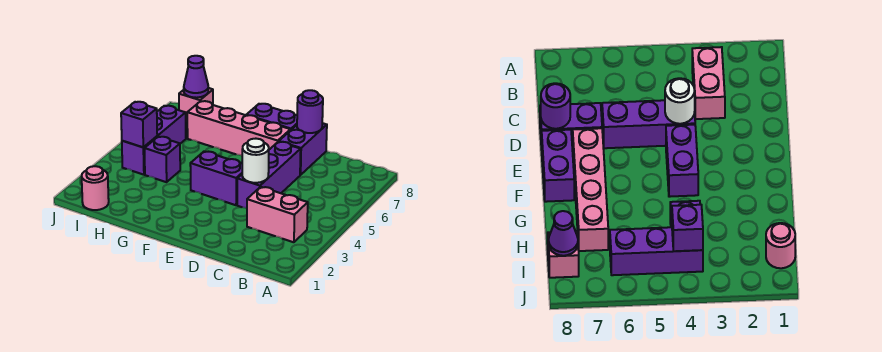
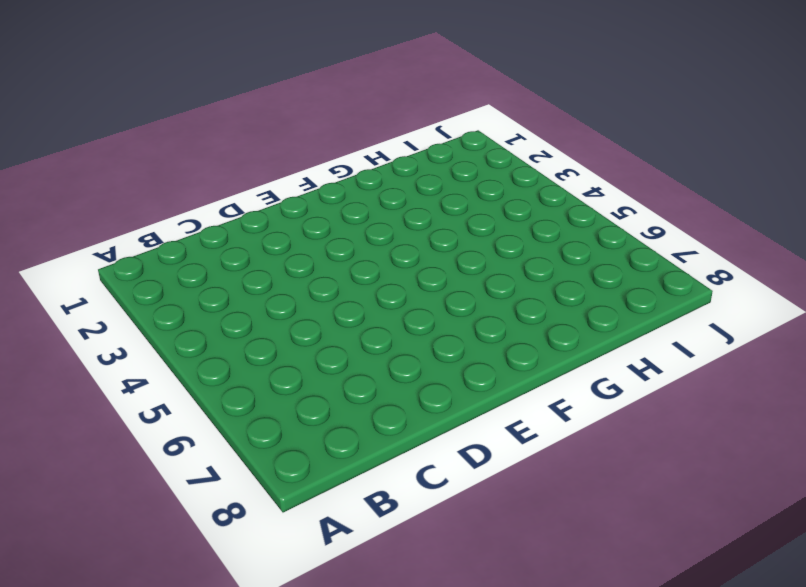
none -> pink 1x2 brick [247,187,308,242]
none -> purple 1x3 brick [237,142,301,208]
none -> purple 1x2 brick [279,123,327,175]

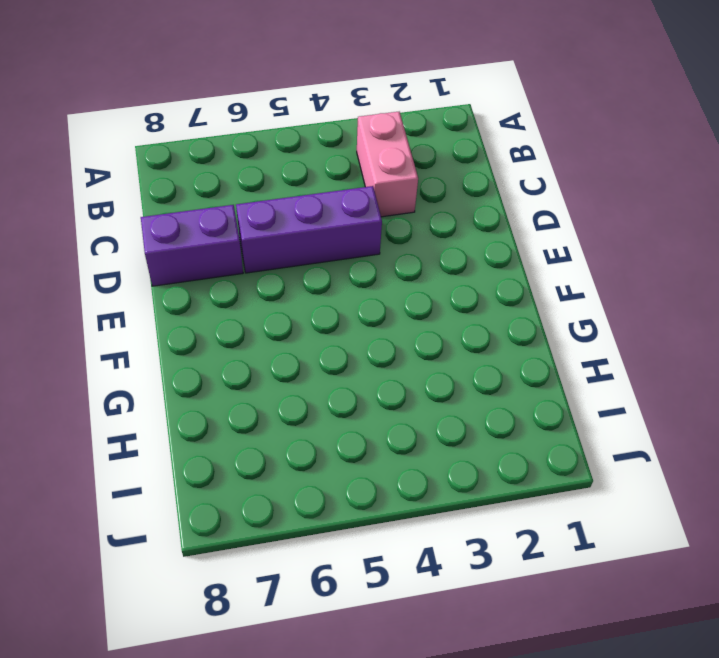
none -> purple 1x2 brick [190,151,242,205]
none -> pink 1x4 brick [187,101,291,156]
none -> purple 1x2 brick [246,104,297,130]

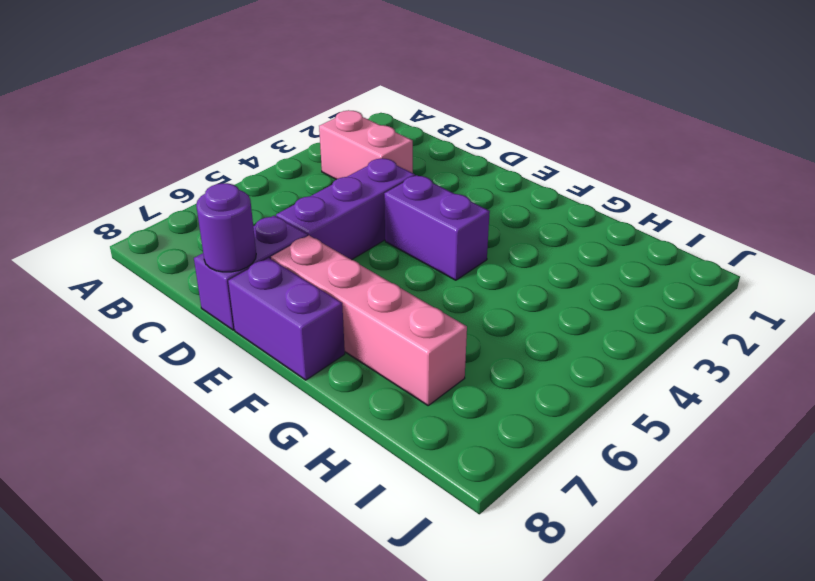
none -> purple 1x1 brick [144,137,180,182]
none -> pink 1x1 round brick [82,166,109,210]
none -> purple 1x3 brick [122,106,186,175]

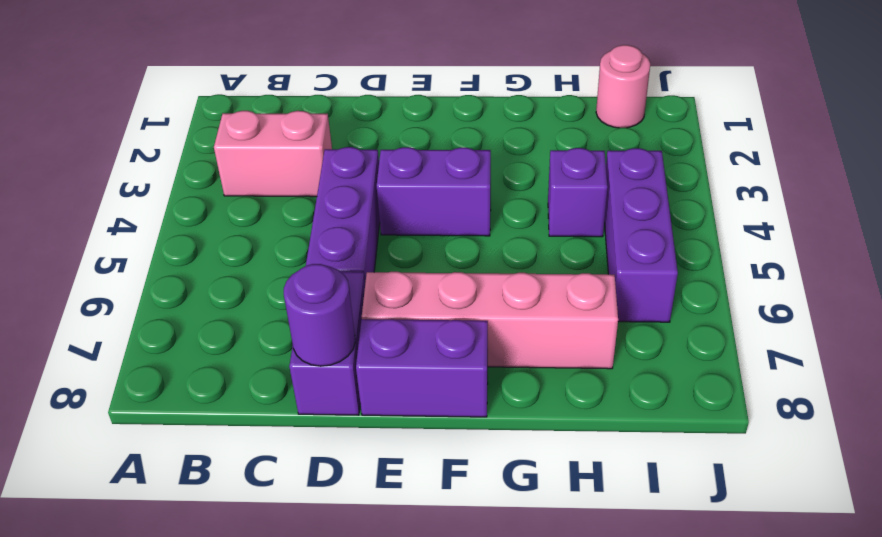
none -> pink 1x1 brick [179,88,213,122]
none -> white 1x1 round brick [242,139,269,183]
none -> purple 1x1 brick [121,102,157,147]

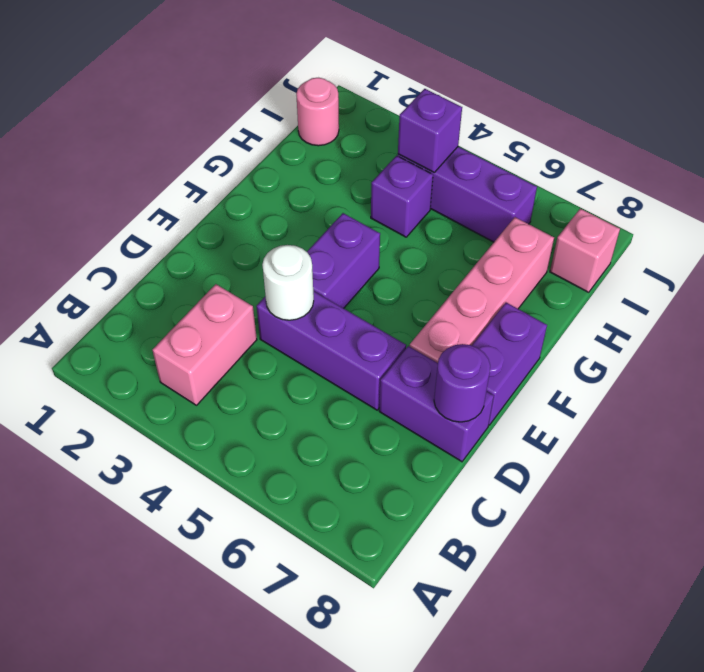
none -> purple 1x1 cone [184,56,208,98]

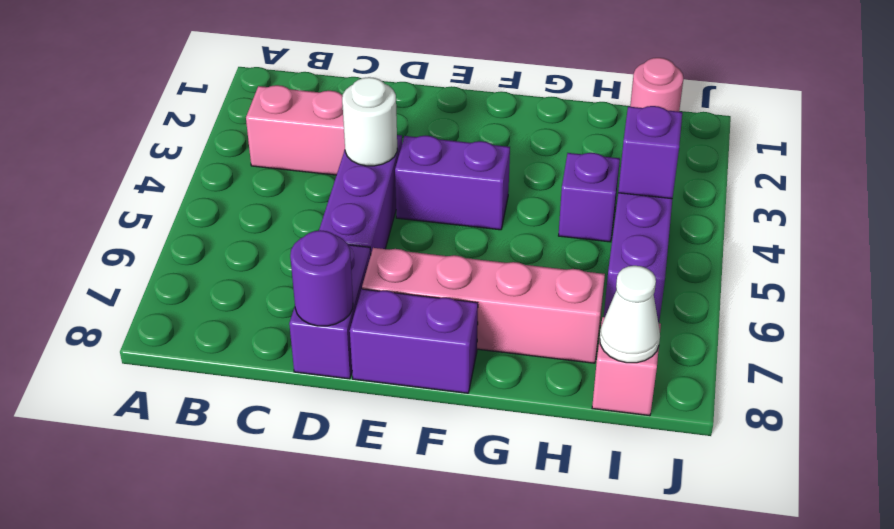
white 1x1 cone [600,266,660,363] -> purple 1x1 cone [184,56,208,98]

